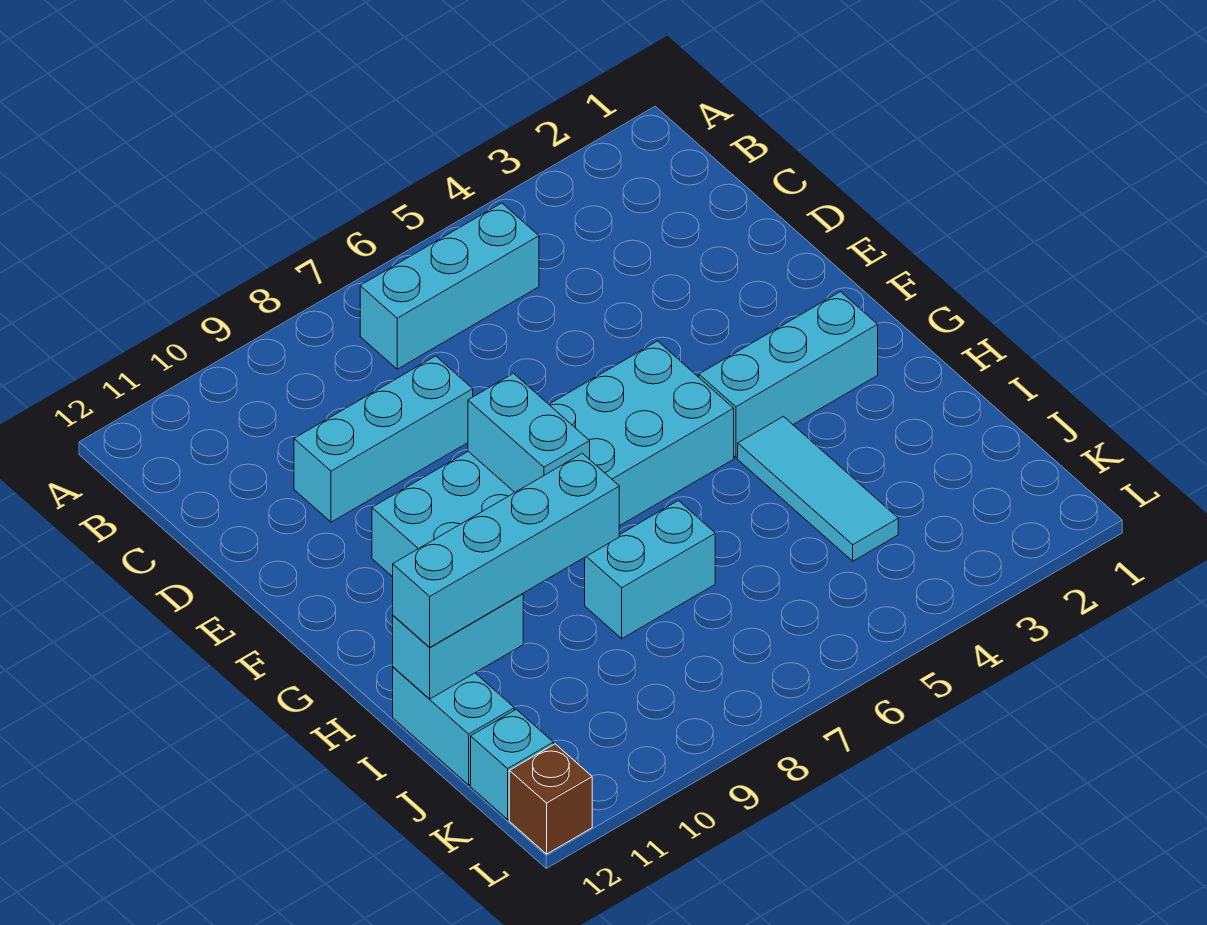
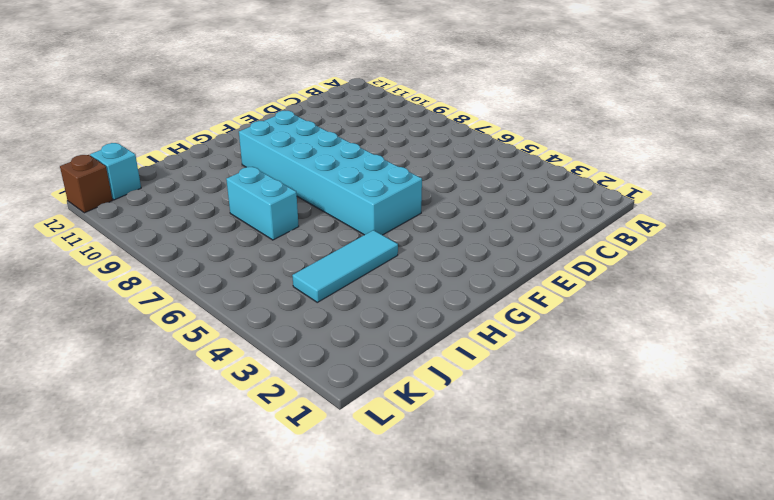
none -> cyan 1x3 brick [360,203,539,369]
none -> cyan 1x3 brick [294,356,473,522]
none -> cyan 1x3 brick [699,292,878,458]

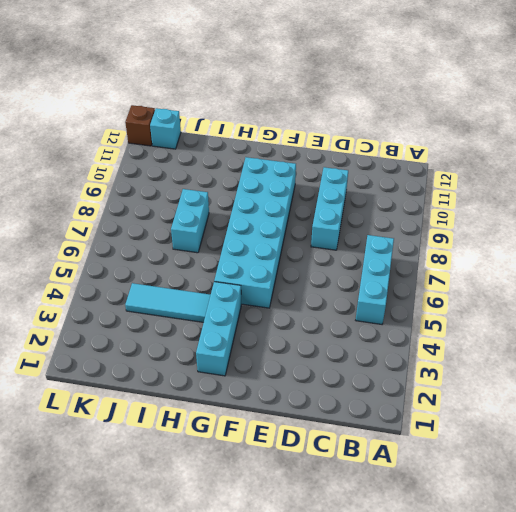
none -> cyan 1x2 brick [393,667,514,785]
none -> cyan 1x2 brick [468,373,590,492]
none -> cyan 1x2 brick [393,594,523,699]

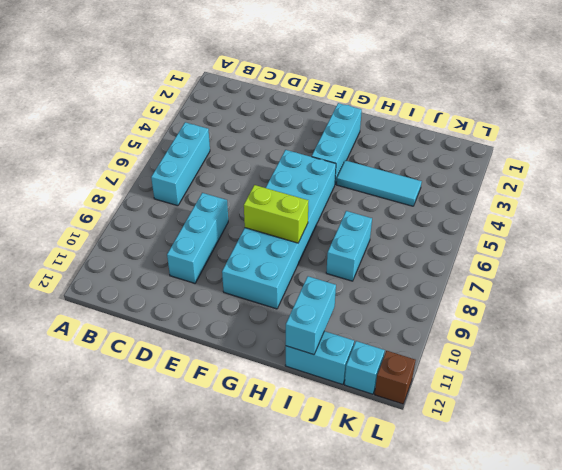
lime 1x2 brick [244,185,308,243] -> cyan 1x2 brick [468,373,590,492]
none -> cyan 1x4 brick [393,453,619,647]

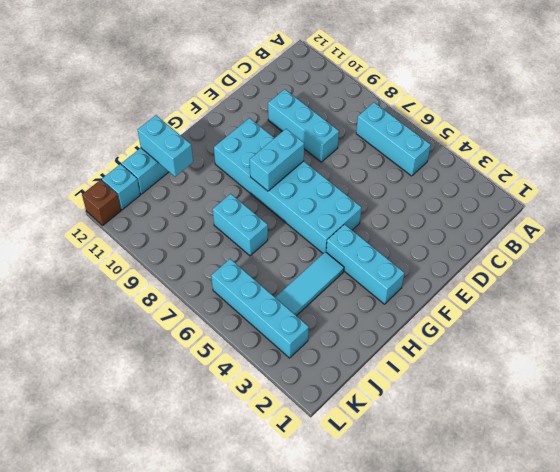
cyan 1x4 brick [211,259,309,358] -> cyan 1x4 brick moved to [393,453,619,647]

